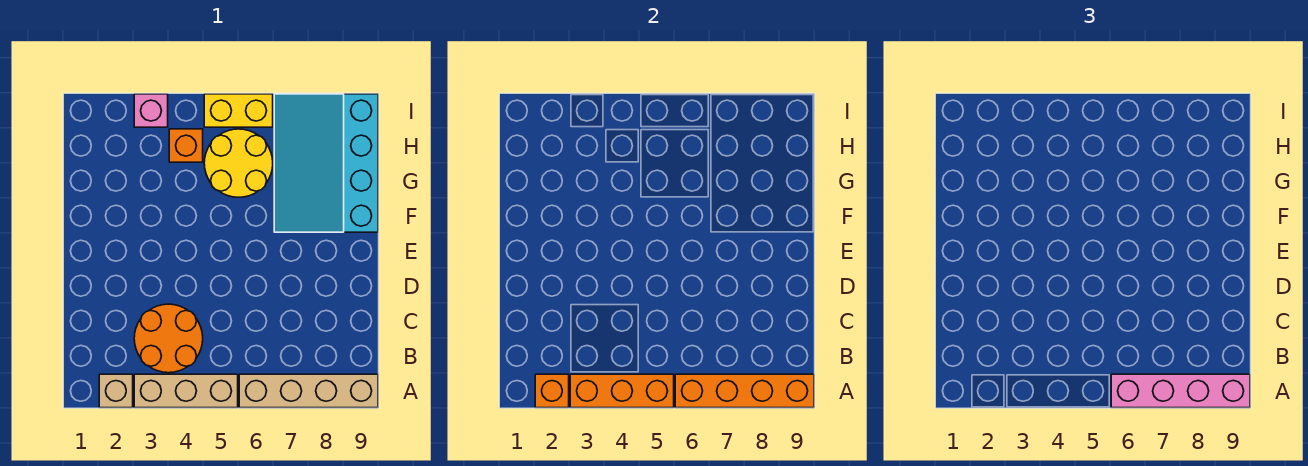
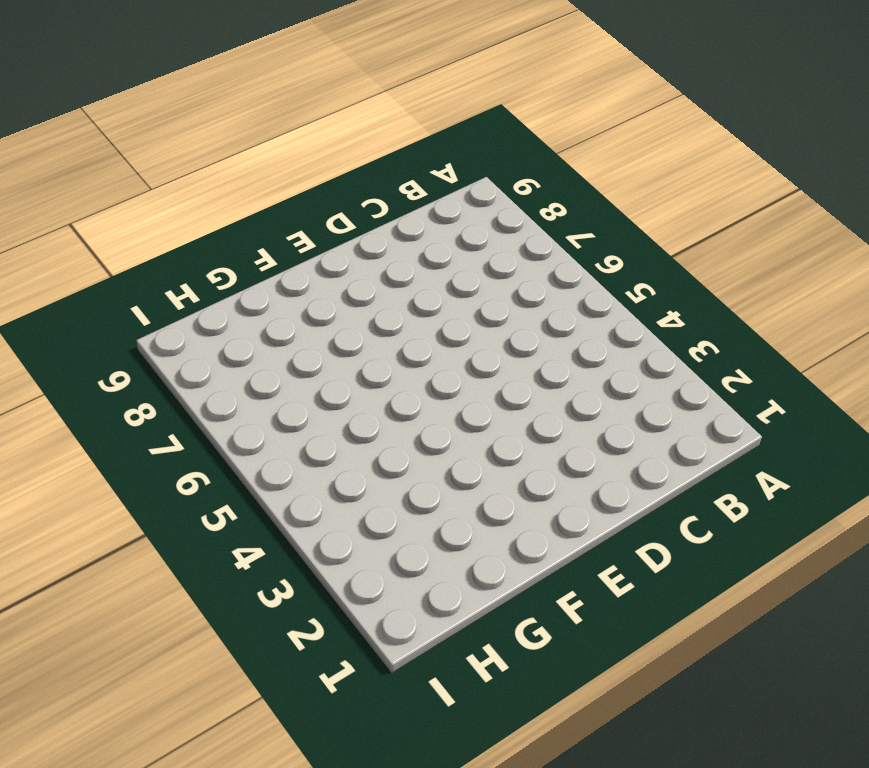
none -> tan 1x1 brick [99,374,133,408]
none -> tan 1x3 brick [134,374,238,408]
none -> tan 1x4 brick [239,374,378,408]

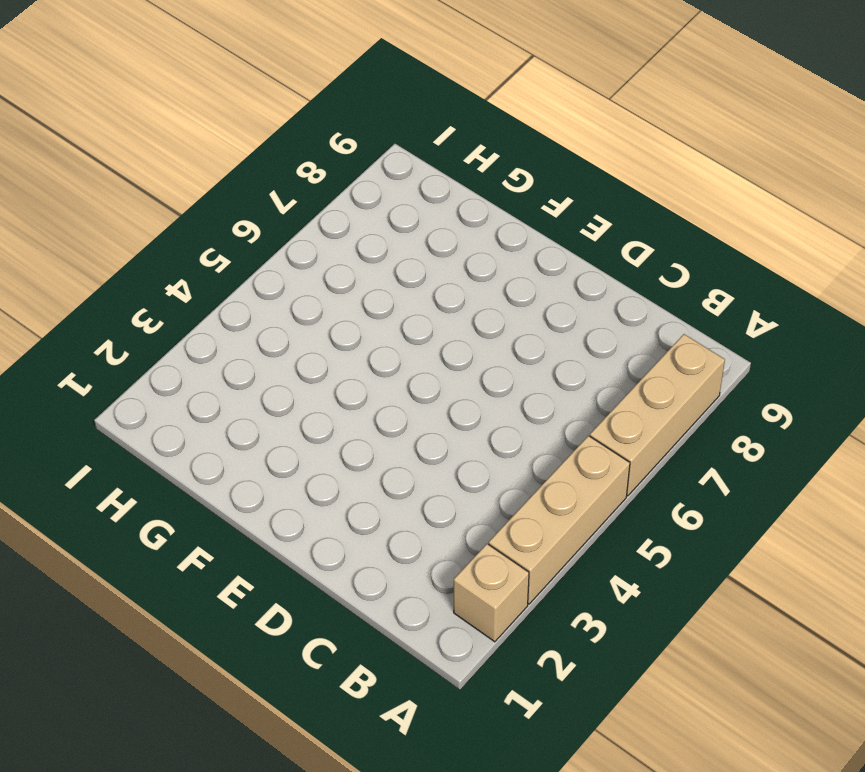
tan 1x3 brick [590,334,725,496] -> tan 1x4 brick [239,374,378,408]
none -> orange 2x2 round brick [134,304,203,373]
none -> cyan 3x4 slope [274,94,378,232]
none -> yellow 2x2 round brick [204,129,273,197]

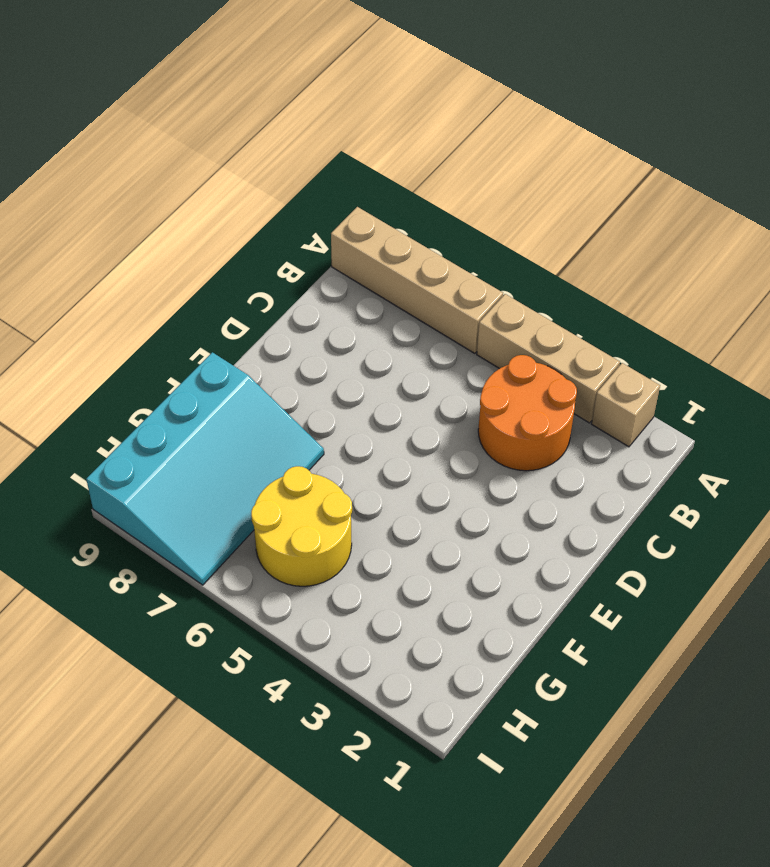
none -> orange 1x1 brick [169,129,203,162]
none -> pink 1x1 brick [134,94,168,127]
none -> yellow 1x2 brick [204,94,273,127]

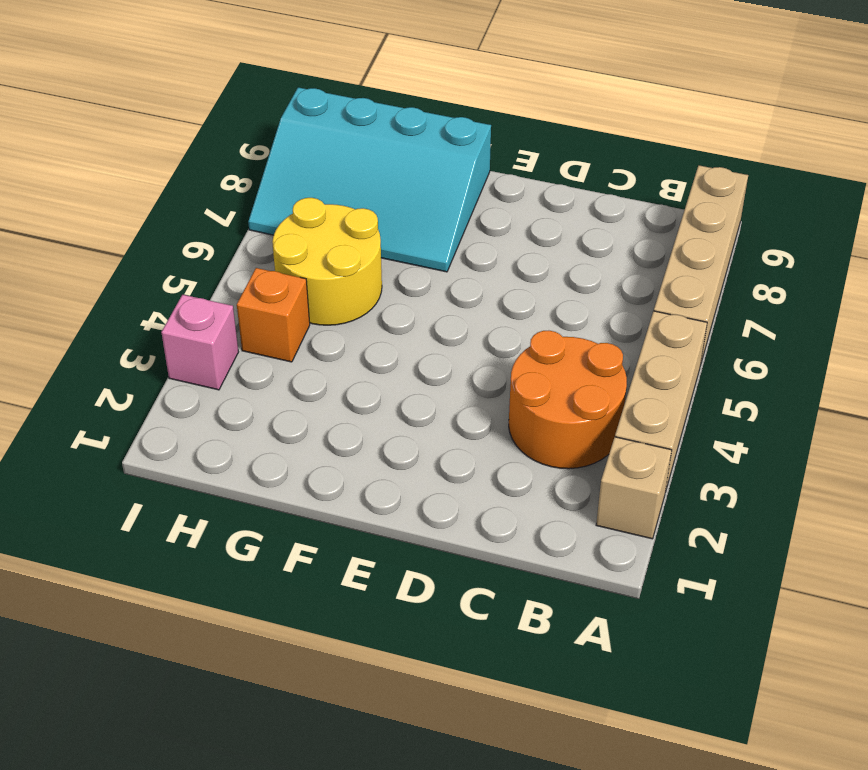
none -> yellow 1x2 brick [204,94,273,127]
none -> orange 1x1 brick [535,374,569,408]
none -> orange 1x3 brick [570,374,674,408]

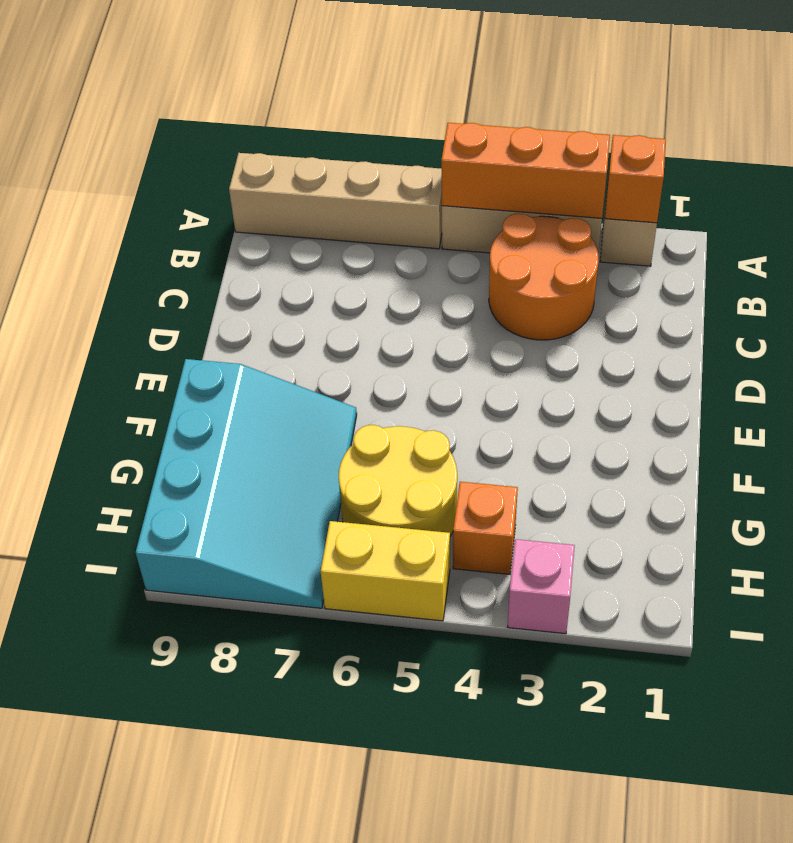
none -> orange 1x4 brick [675,374,814,408]
none -> pink 1x4 brick [1111,374,1250,408]

